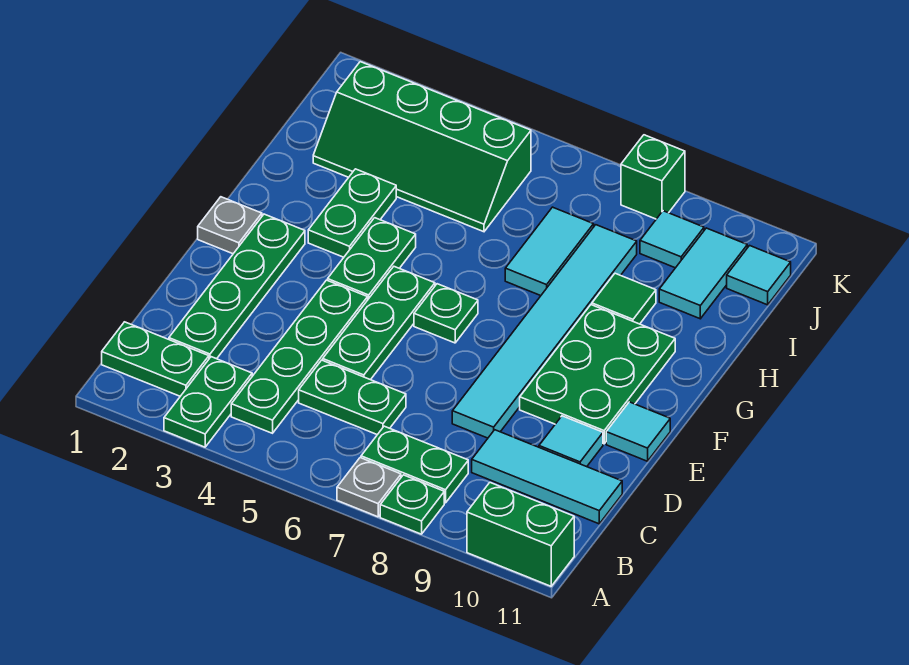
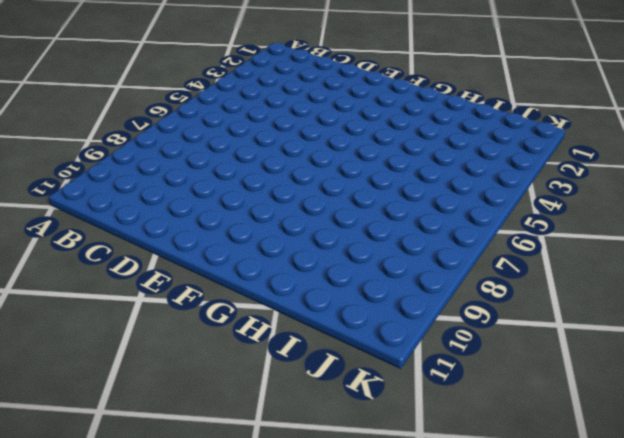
none -> green 1x2 plate [164,357,252,447]
none -> grey 1x1 plate [337,458,401,517]
none -> green 1x1 plate [380,475,444,534]

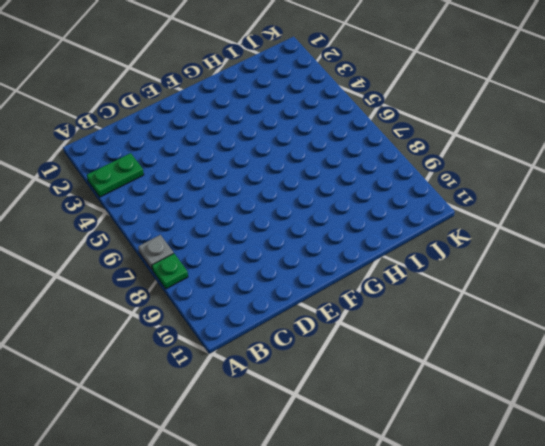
none -> green 1x2 brick [467,483,574,586]
none -> green 1x2 plate [102,322,209,396]
none -> green 1x4 plate [231,280,368,433]

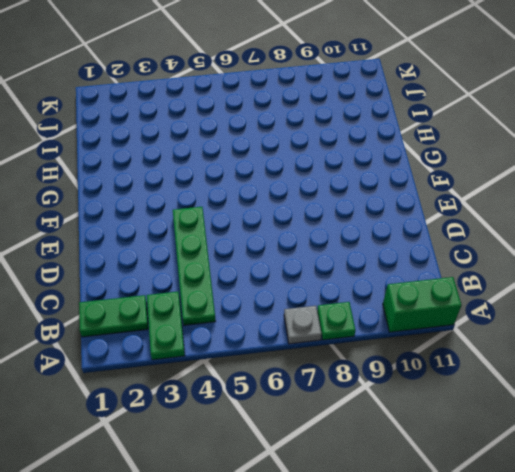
none -> green 1x2 plate [361,426,468,503]
none -> green 1x4 plate [169,214,305,359]
none -> green 1x2 plate [299,360,406,435]

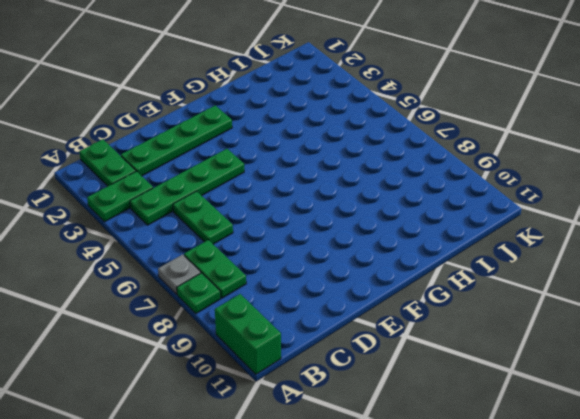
none -> cyan 1x3 tile [472,430,622,524]
none -> green 1x3 plate [323,267,435,380]
none -> cyan 1x6 tile [452,225,637,438]

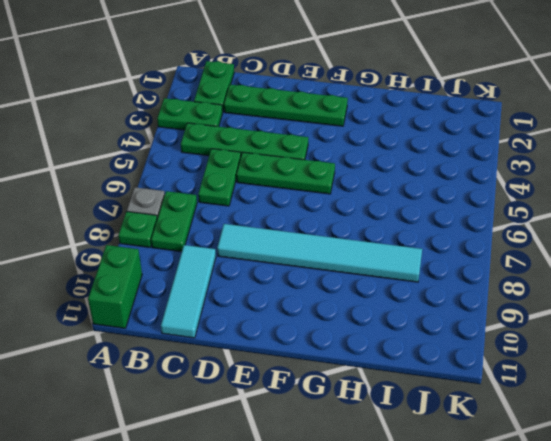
none -> cyan 1x1 tile [539,416,603,467]
none -> green 2x3 plate [520,305,675,444]
none -> cyan 1x1 tile [606,402,670,461]

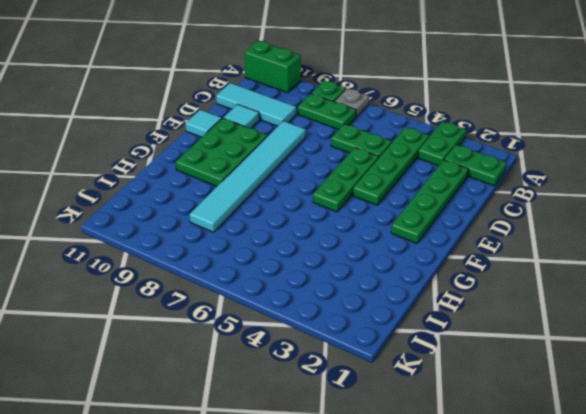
none -> grey 1x1 plate [198,197,262,254]
none -> green 1x2 plate [328,218,416,299]
none -> green 1x1 plate [414,284,478,343]

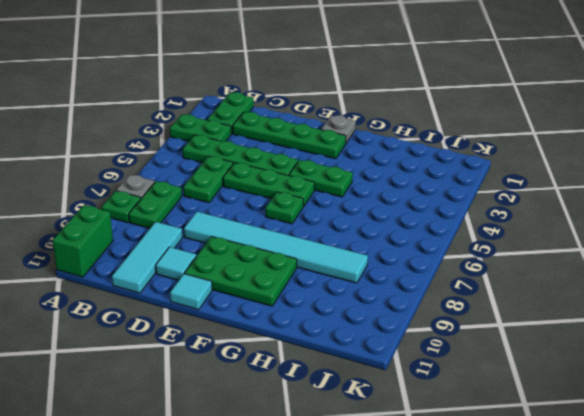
none -> green 1x2 plate [308,169,396,257]
none -> cyan 1x2 tile [505,207,594,296]
none -> green 1x1 tile [592,273,656,324]

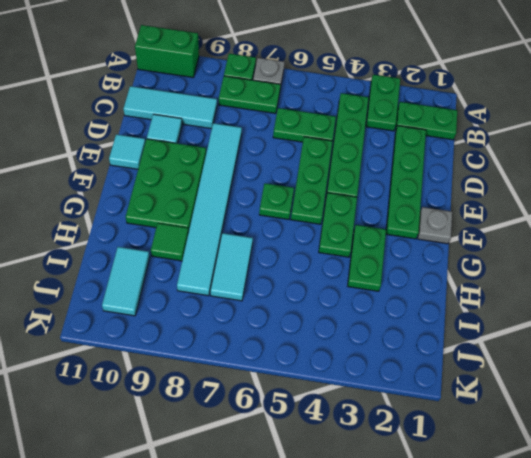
none -> green 2x4 slope [313,62,531,232]
none -> cyan 1x1 tile [640,211,704,268]
none -> cyan 1x1 tile [727,246,791,305]

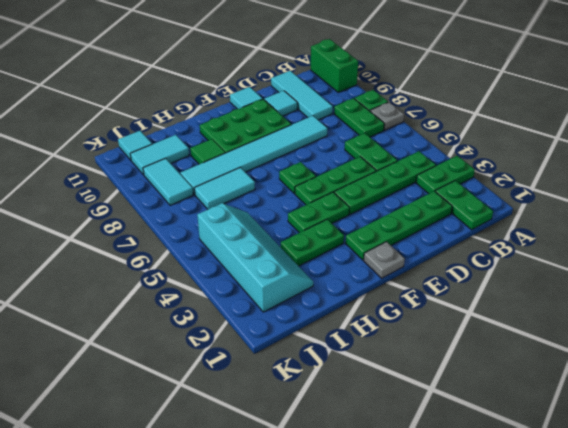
cyan 2x4 slope [197,203,313,312] -> green 2x4 slope [313,62,531,232]
cyan 1x2 tile [143,158,193,205] -> cyan 1x1 tile [640,211,704,268]
none -> green 1x1 brick [621,135,685,219]

